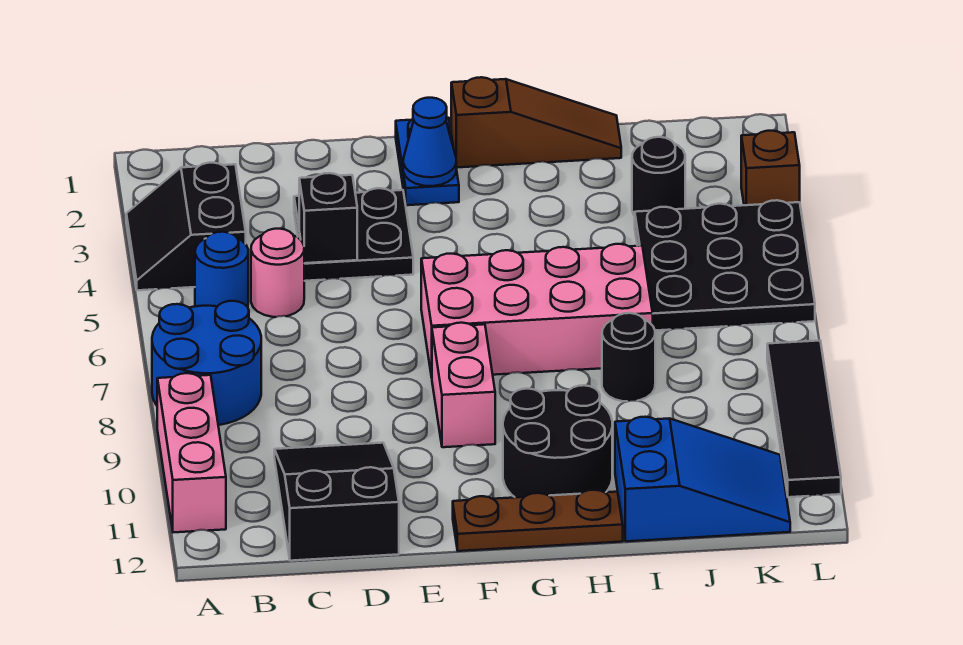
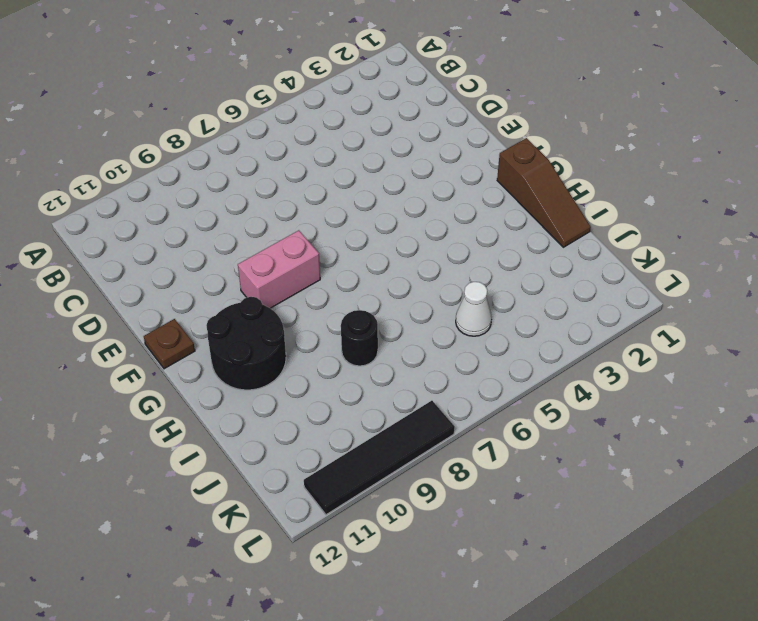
brown 1x1 plate [144,319,195,369] -> brown 1x3 plate [453,490,623,551]
white 1x1 cone [456,282,492,336] -> black 3x3 plate [635,200,815,331]
none -> black 2x2 slope [126,163,246,290]
none -> blue 2x2 round brick [152,301,261,425]
none -> pink 1x3 brick [157,373,226,532]

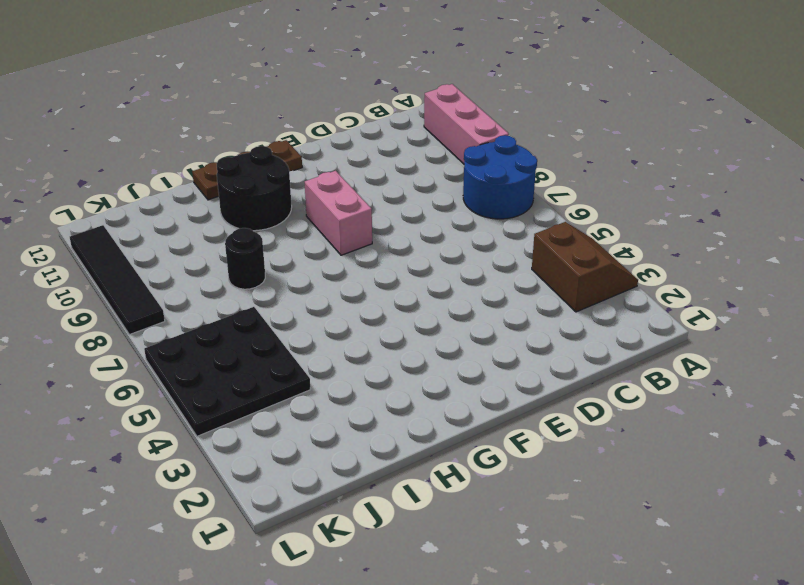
brown 2x2 slope [532,222,638,312] -> black 2x2 slope [126,163,246,290]
none -> blue 1x1 round brick [195,232,248,307]
none -> pink 1x1 round brick [251,229,305,317]
none -> black 2x3 slope [274,443,399,561]

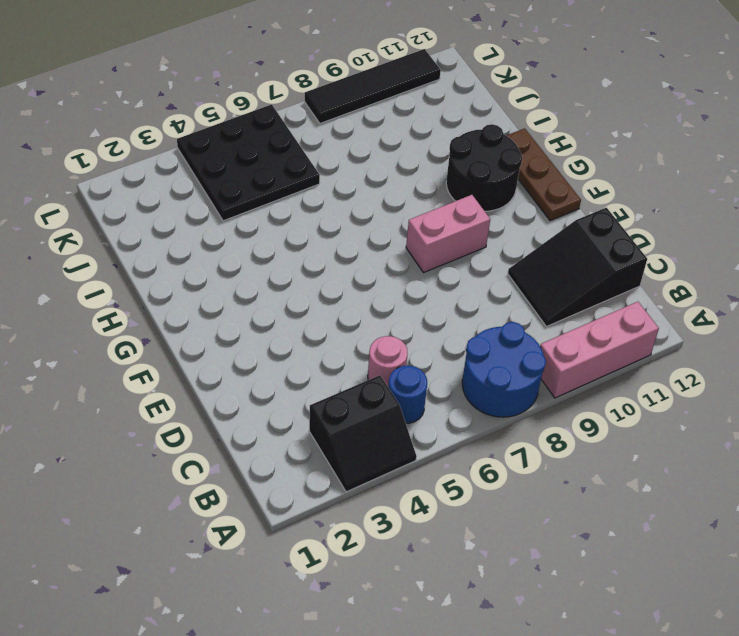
none -> black 2x2 plate [294,188,413,281]
none -> blue 1x2 plate [396,118,459,205]
none -> pink 2x4 brick [421,244,653,377]

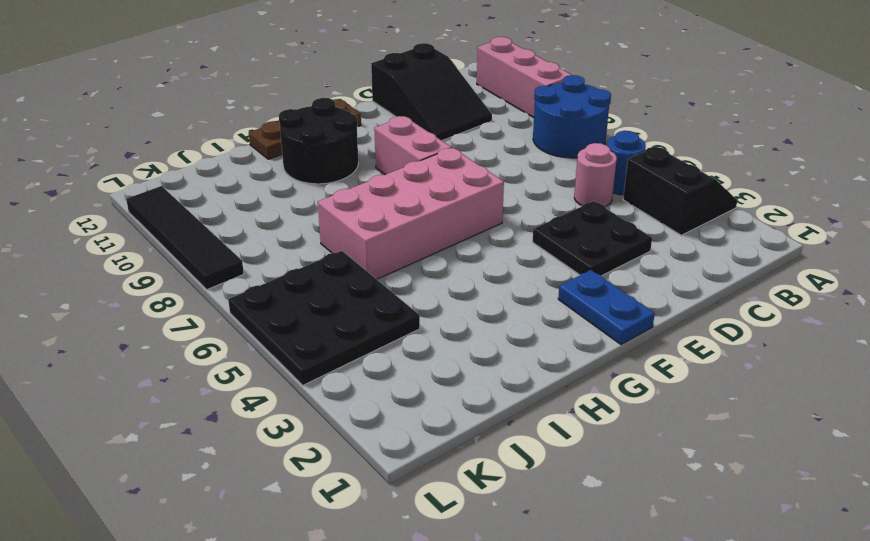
none -> brown 1x3 slope [451,77,621,168]
none -> black 1x1 round brick [602,313,655,401]
none -> blue 2x3 slope [615,417,790,541]

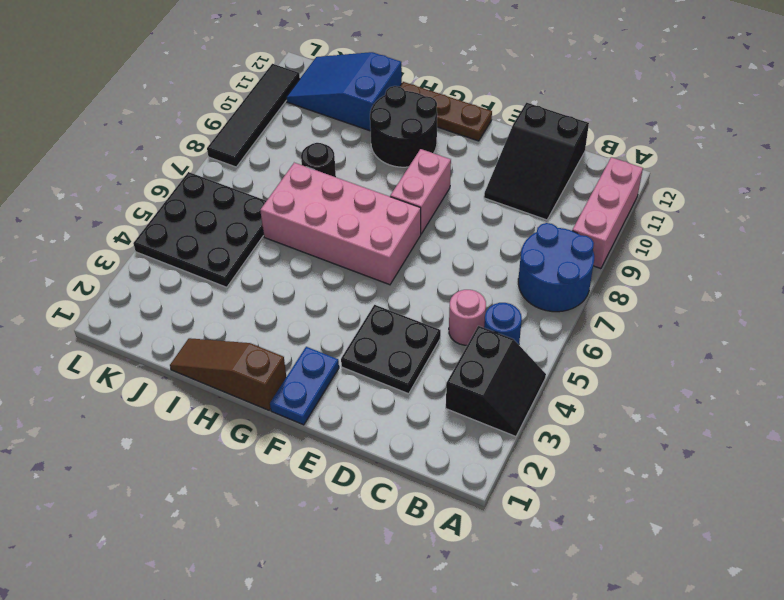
none -> black 1x1 round brick [632,137,685,216]
none -> brown 1x1 brick [741,131,800,205]
none -> black 1x1 brick [299,173,357,263]

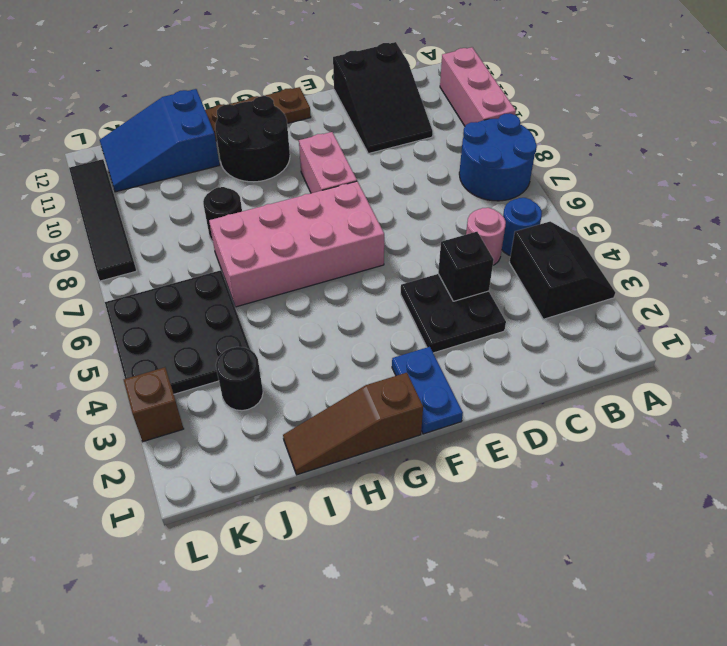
none -> blue 1x1 cone [403,98,456,186]

